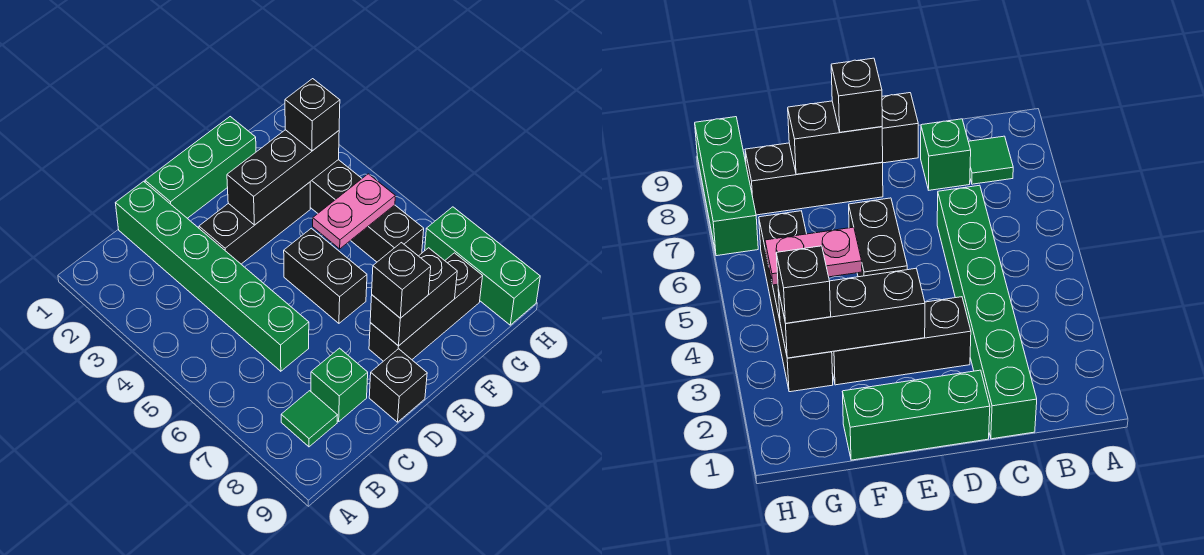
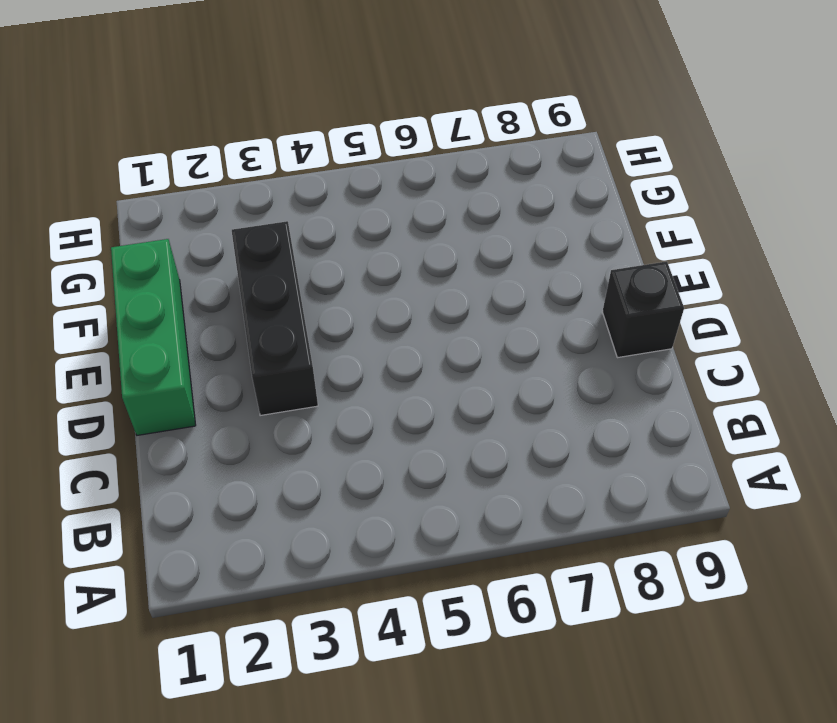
none -> green 1x1 tile [281,391,337,447]
none -> green 1x6 brick [116,181,309,371]
none -> green 1x1 brick [311,348,368,421]

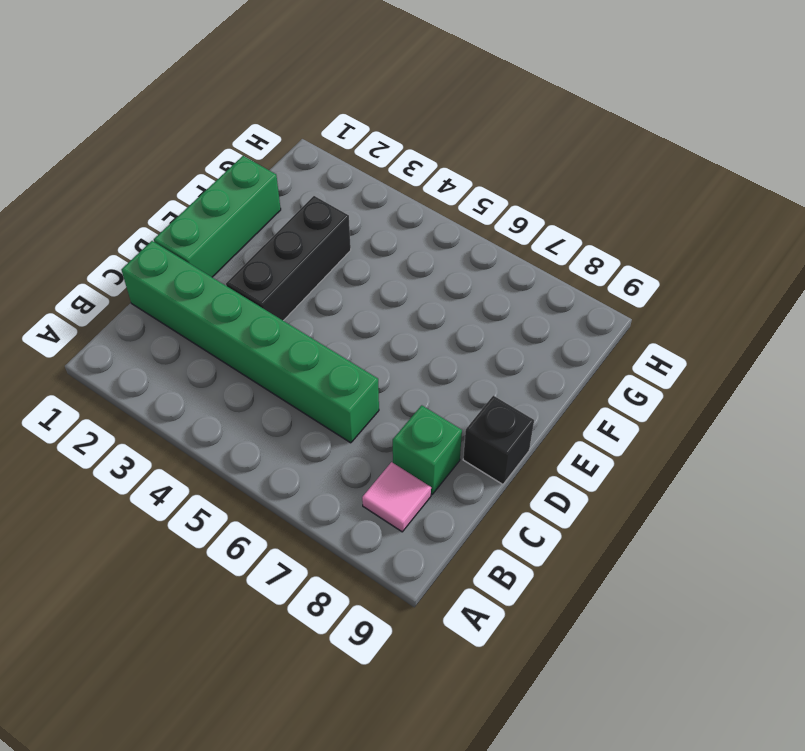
pink 1x1 tile [362,462,431,532] -> green 1x1 tile [281,391,337,447]
none -> black 1x2 brick [284,228,367,323]
none -> black 1x3 brick [369,253,483,361]
none -> black 1x4 brick [310,160,424,262]

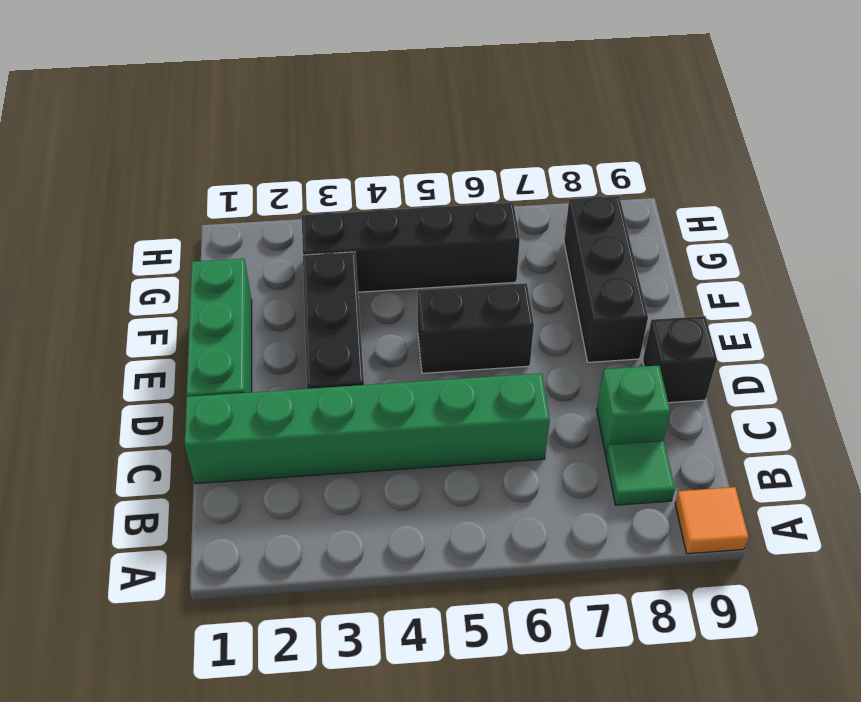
orange 1x1 tile [675,487,749,554] -> none
none -> green 1x3 brick [425,207,540,325]
none -> black 1x3 brick [227,130,339,225]
none -> black 1x2 brick [370,248,457,346]

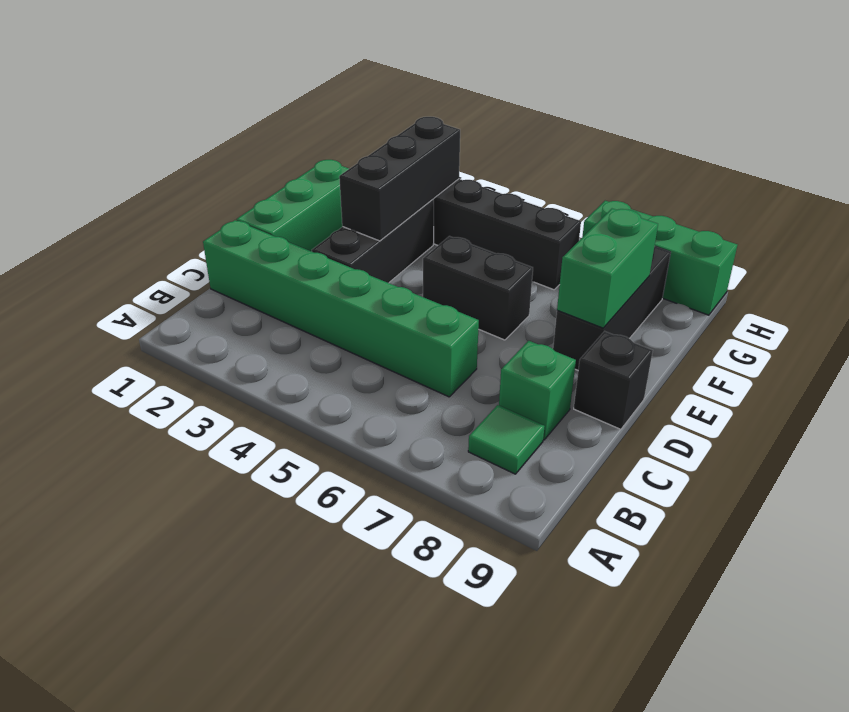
green 1x2 brick [557,209,658,328] -> black 1x2 brick [370,248,457,346]
none -> pink 1x2 plate [313,174,395,249]
none -> black 1x1 brick [372,243,431,318]
none -> black 1x1 brick [285,79,340,151]

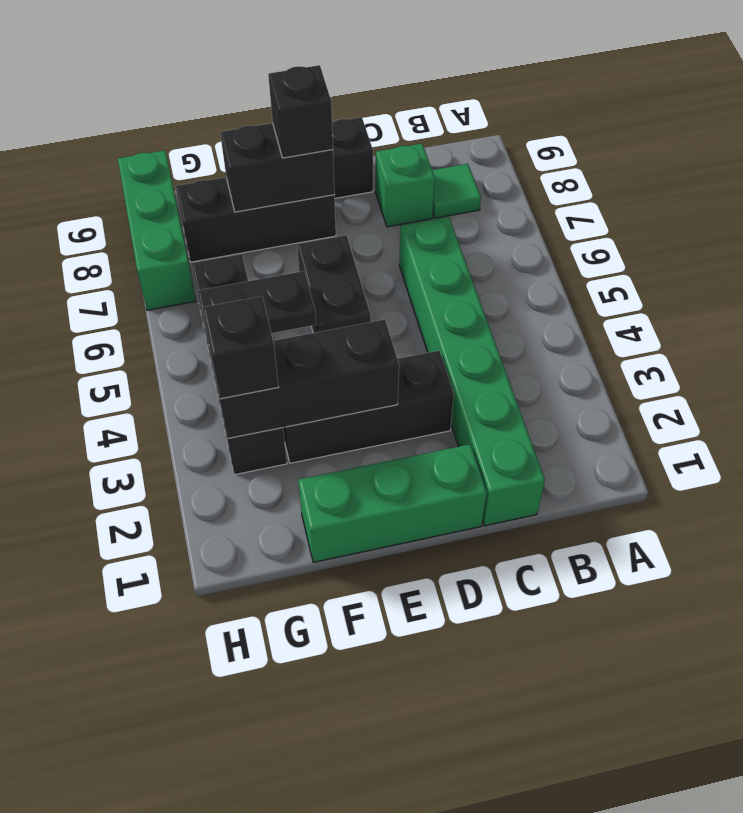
black 1x2 plate [197,271,316,345] -> pink 1x2 plate [313,174,395,249]

